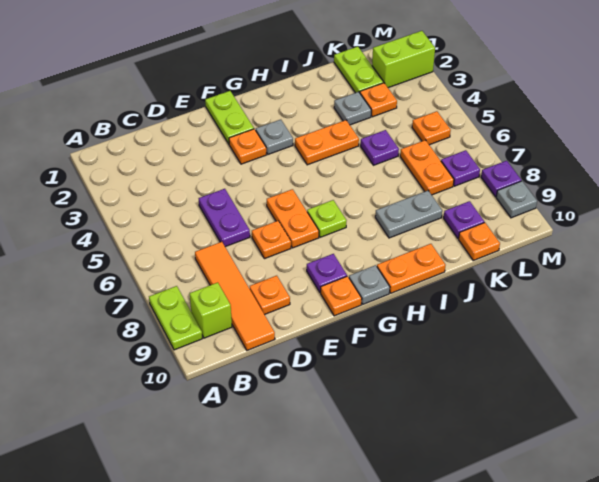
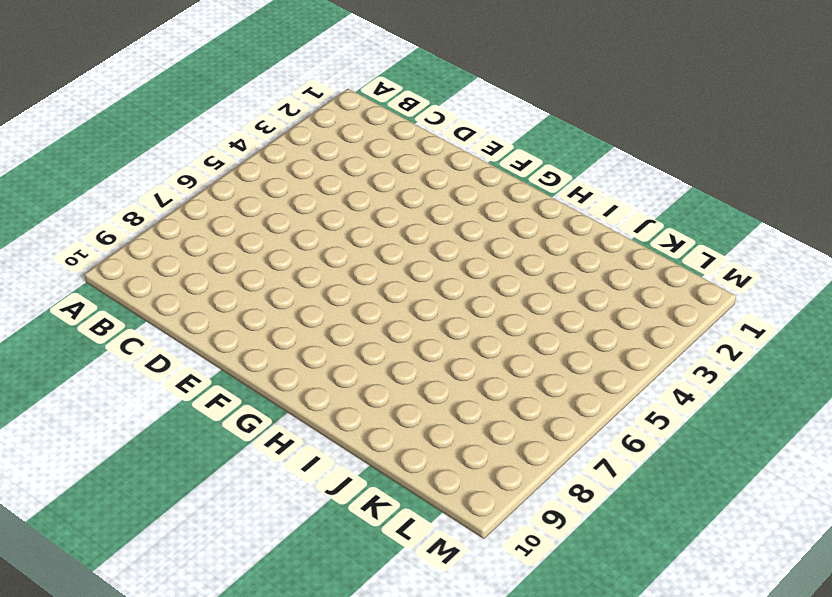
none -> lime 1x2 plate [149,286,202,350]
none -> lime 1x1 brick [190,282,232,338]
none -> orange 1x4 tile [195,242,275,350]

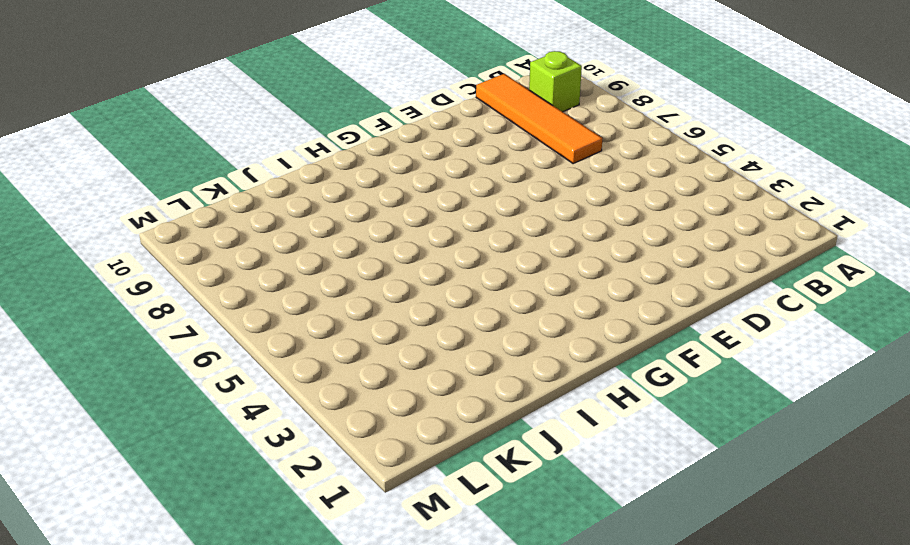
none -> lime 1x2 plate [149,286,202,350]
none -> purple 1x2 plate [199,189,250,247]
none -> orange 1x1 plate [250,276,290,315]

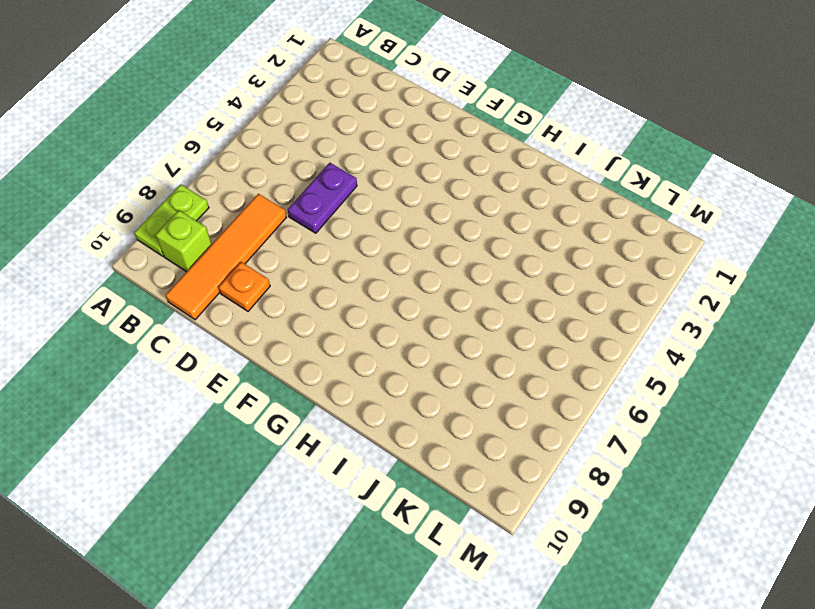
none -> orange 1x1 plate [252,221,291,259]
none -> lime 1x2 plate [205,91,254,144]
none -> orange 1x1 plate [229,129,266,164]

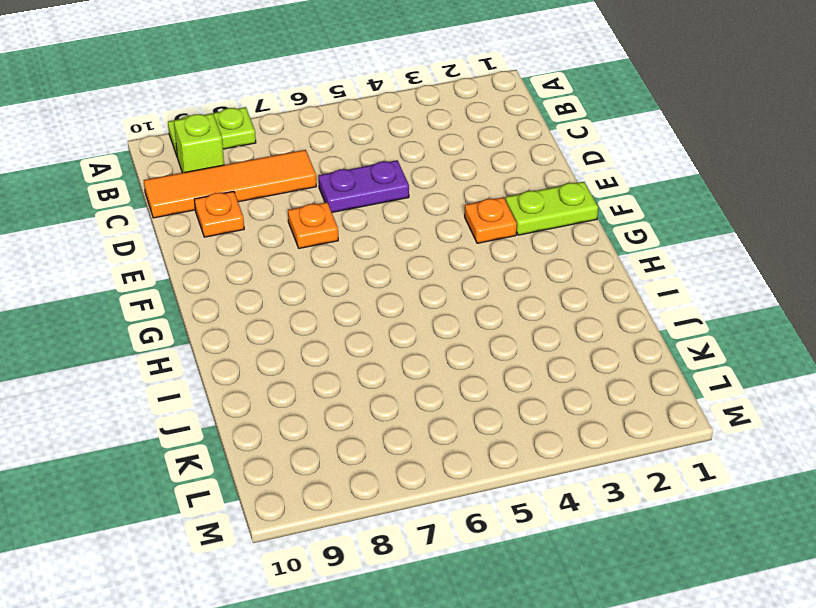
none -> orange 1x2 plate [267,189,319,248]
none -> purple 1x1 plate [307,254,347,293]
none -> orange 1x1 plate [321,276,362,316]

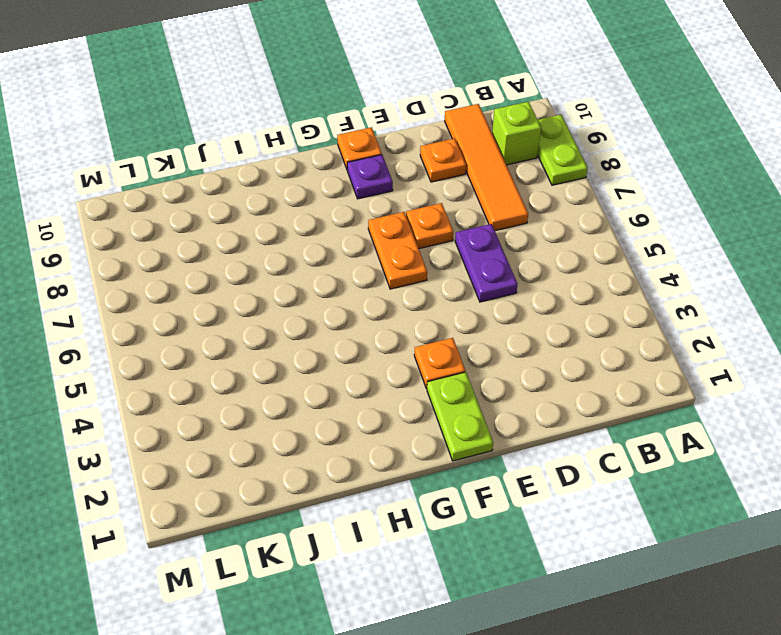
none -> grey 1x1 plate [256,120,293,154]
none -> lime 1x1 plate [307,200,347,237]
none -> grey 1x1 plate [349,265,390,304]

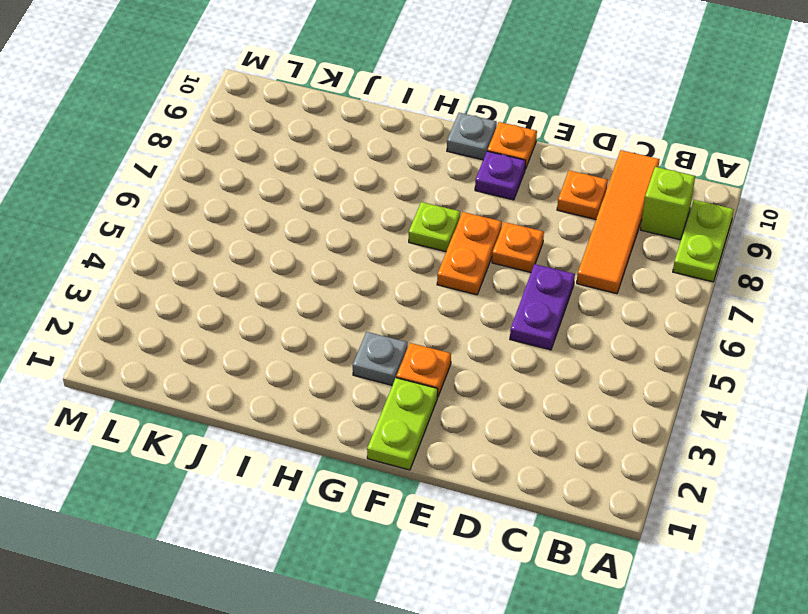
none -> orange 1x2 plate [295,120,359,165]
none -> orange 1x2 plate [377,244,445,293]
none -> grey 1x2 plate [375,191,442,238]

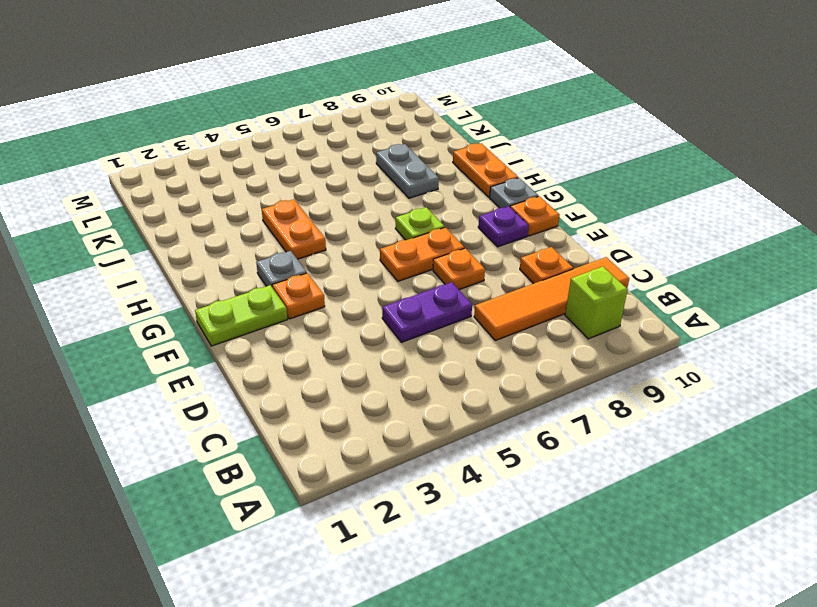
none -> lime 1x2 plate [149,286,202,350]
none -> grey 1x1 plate [334,92,371,125]
none -> purple 1x1 plate [361,130,399,165]

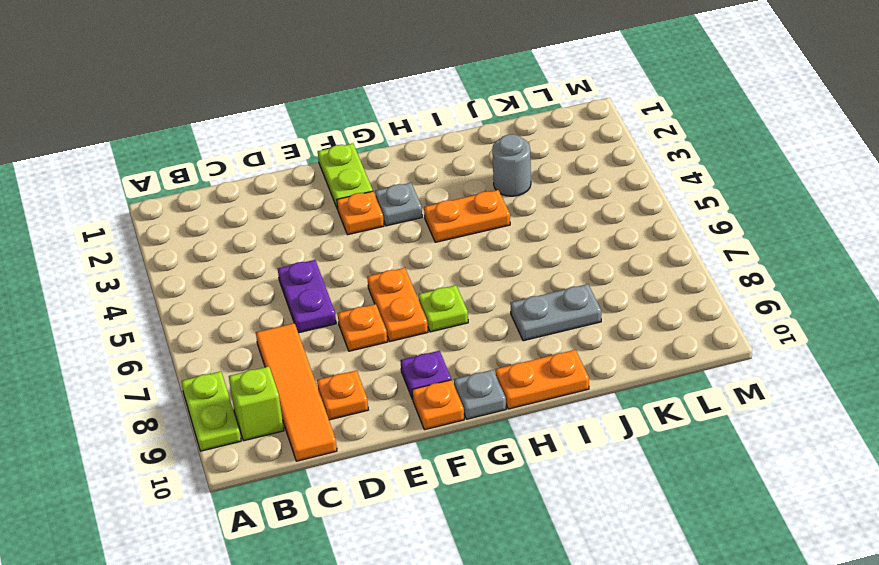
grey 1x1 round brick [492,134,531,196] -> grey 1x1 plate [334,92,371,125]
none -> purple 1x1 plate [361,130,399,165]
none -> lime 1x2 plate [334,47,384,93]
none -> orange 1x1 plate [360,83,397,117]

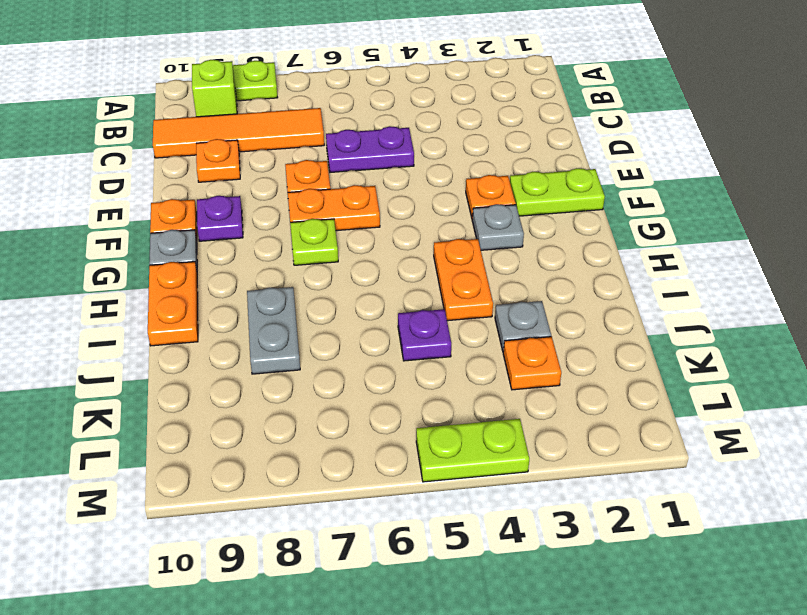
lime 1x2 plate [416,419,529,482] -> lime 1x2 plate moved to [334,47,384,93]
none -> orange 1x2 plate [400,140,454,195]
none -> purple 1x1 plate [444,201,484,239]
none -> orange 1x1 plate [459,222,500,260]

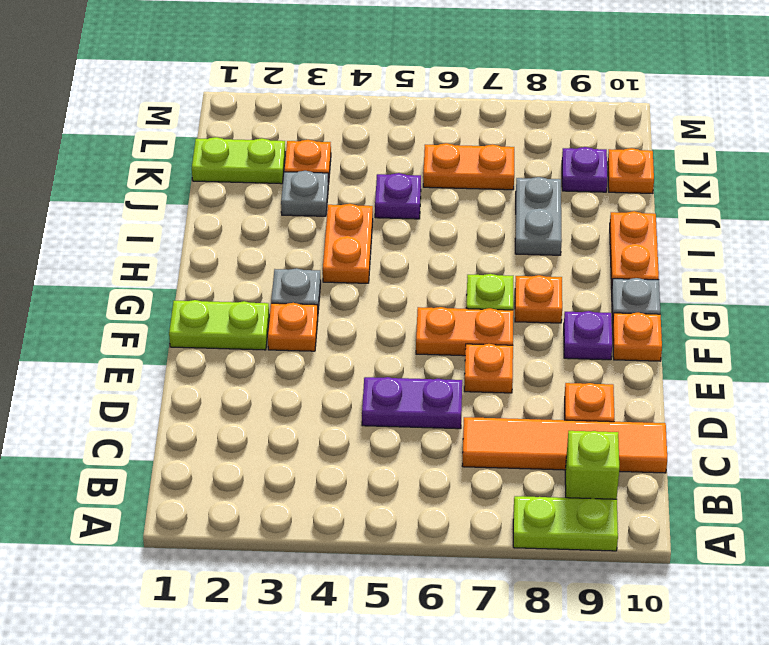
orange 1x1 plate [515,275,562,323] -> orange 1x1 plate moved to [412,111,451,145]
none -> lime 1x2 brick [372,31,435,88]
none -> purple 1x1 plate [441,150,480,186]
none -> purple 1x1 plate [481,161,521,197]

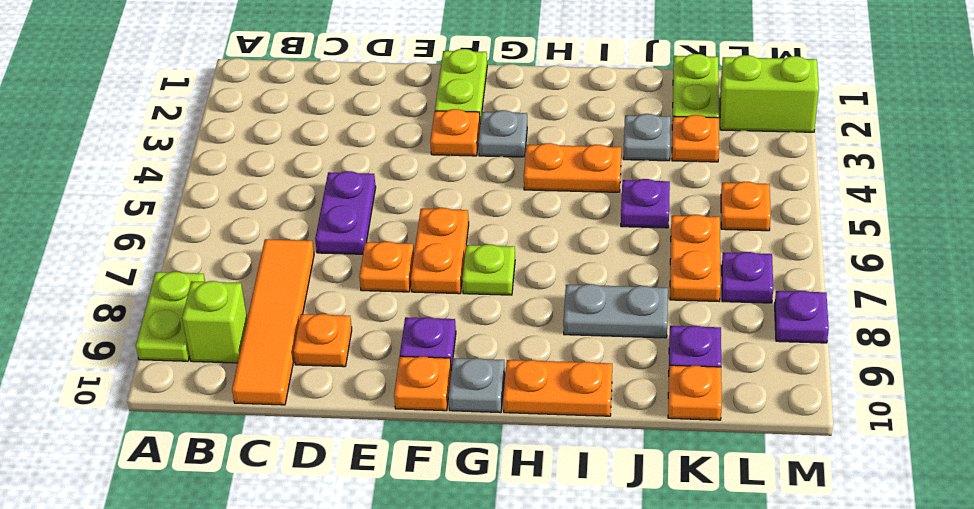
none -> grey 1x1 plate [496,181,537,218]

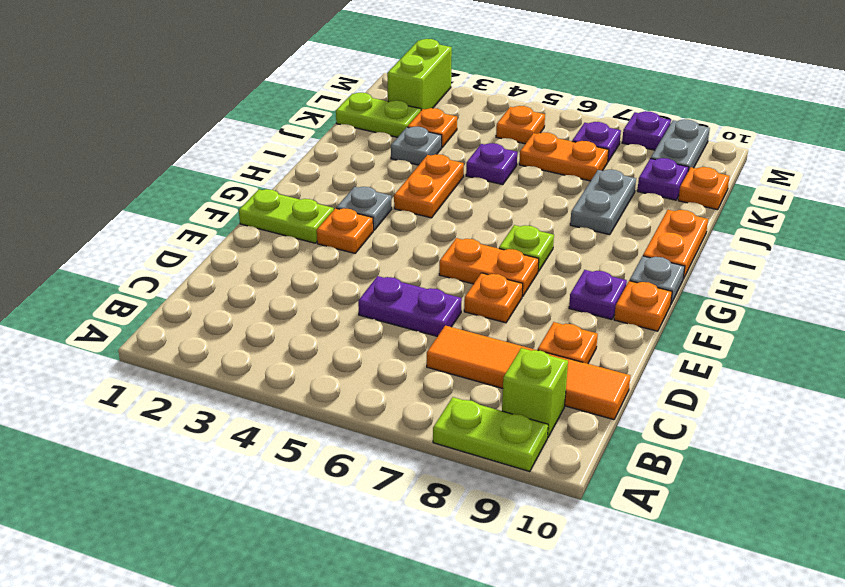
grey 1x2 plate [651,119,710,171] -> grey 1x1 plate [496,181,537,218]

